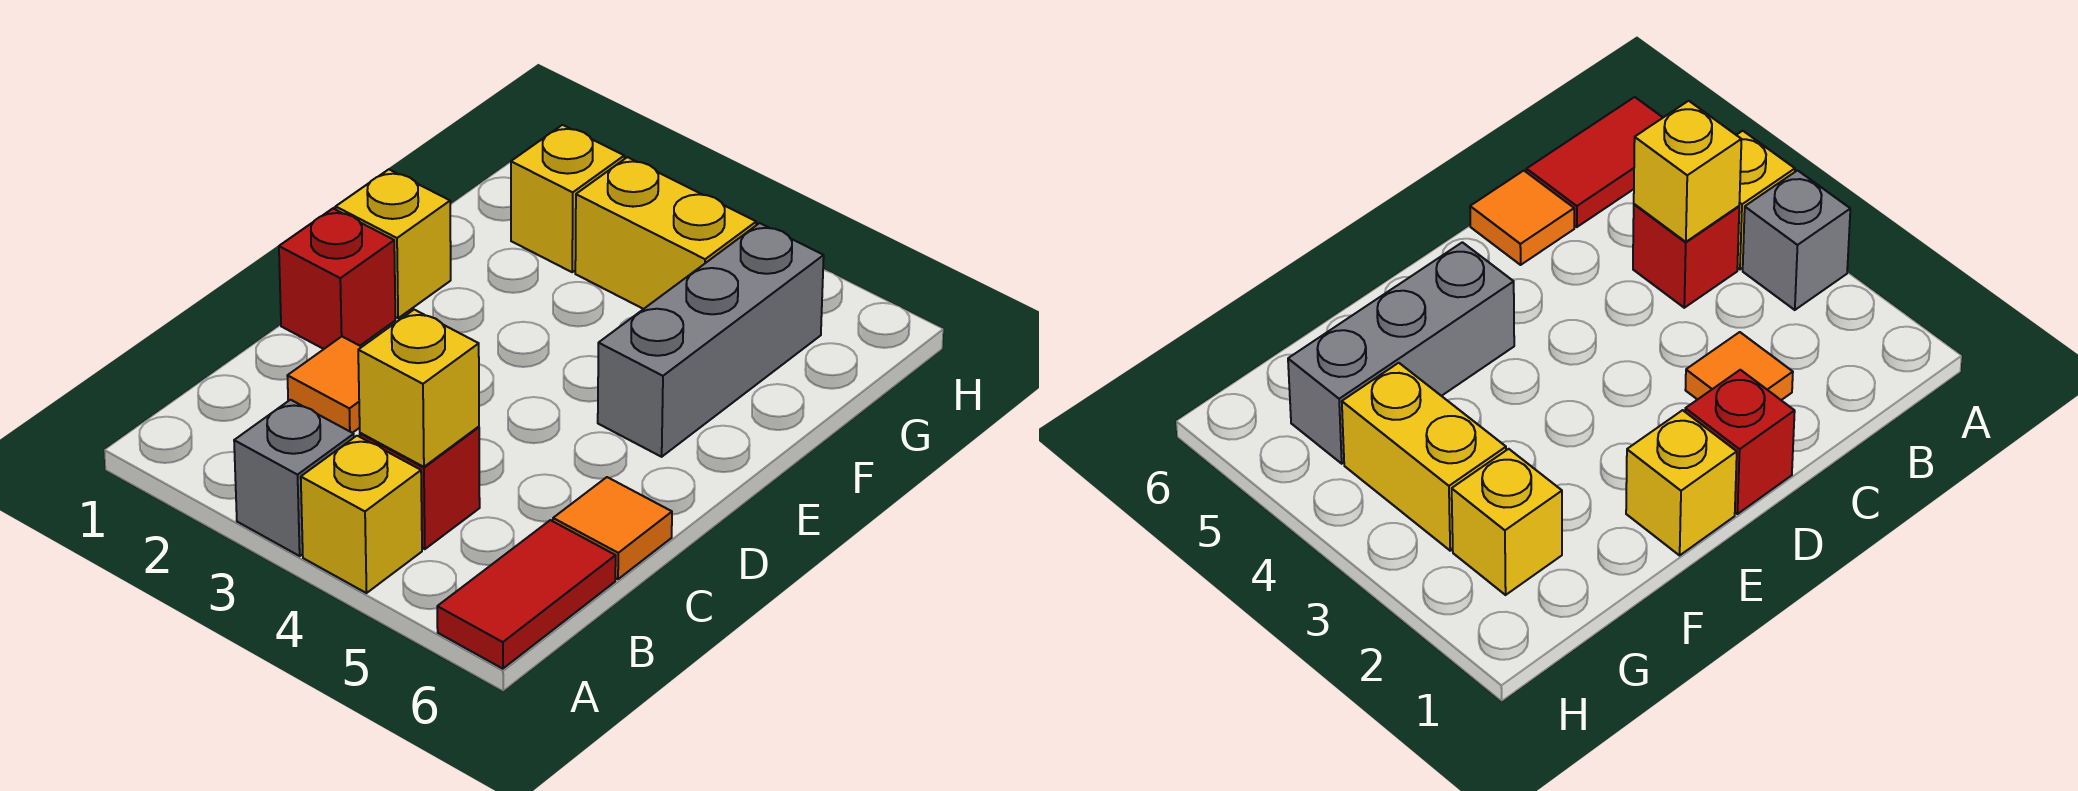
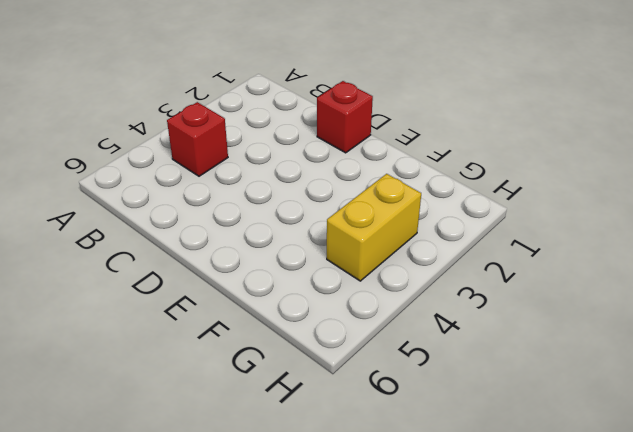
none -> grey 1x1 brick [234,400,354,556]
none -> yellow 1x1 brick [301,436,422,593]
none -> red 1x2 tile [437,520,616,669]

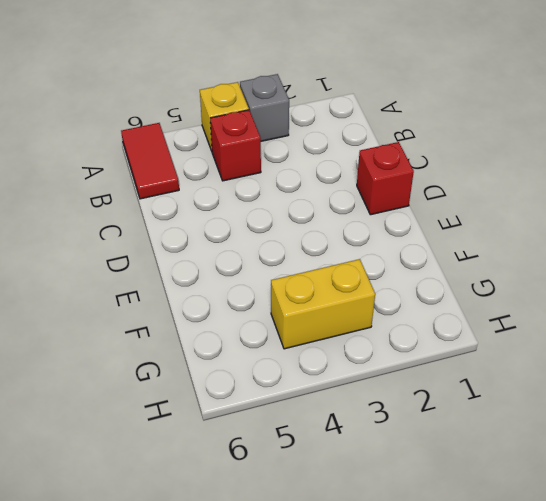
none -> orange 1x1 tile [287,337,361,433]
none -> orange 1x1 tile [553,477,672,579]
none -> yellow 1x1 brick [336,169,451,318]

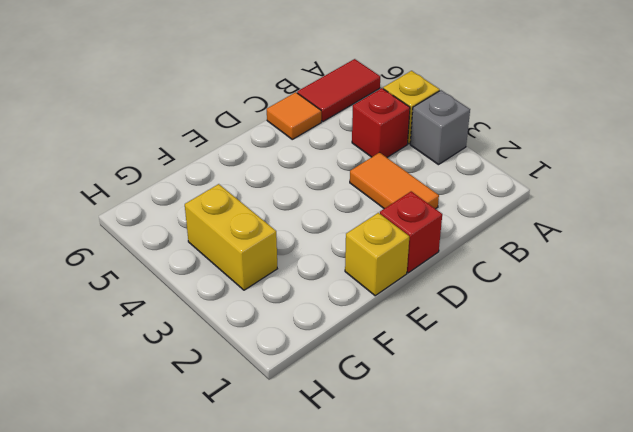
orange 1x2 tile [350,152,439,209] -> orange 1x1 tile [287,337,361,433]
none -> grey 1x3 brick [598,223,824,457]
none -> yellow 1x1 brick [511,125,624,272]
none -> yellow 1x1 brick [358,310,479,467]

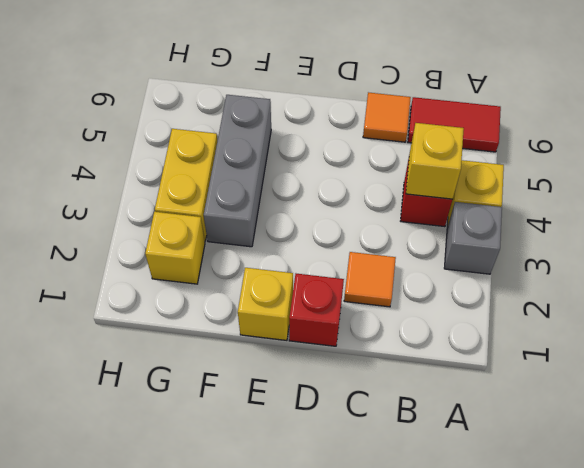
grey 1x3 brick [204,95,271,247] -> grey 1x3 brick turned to [598,223,824,457]

